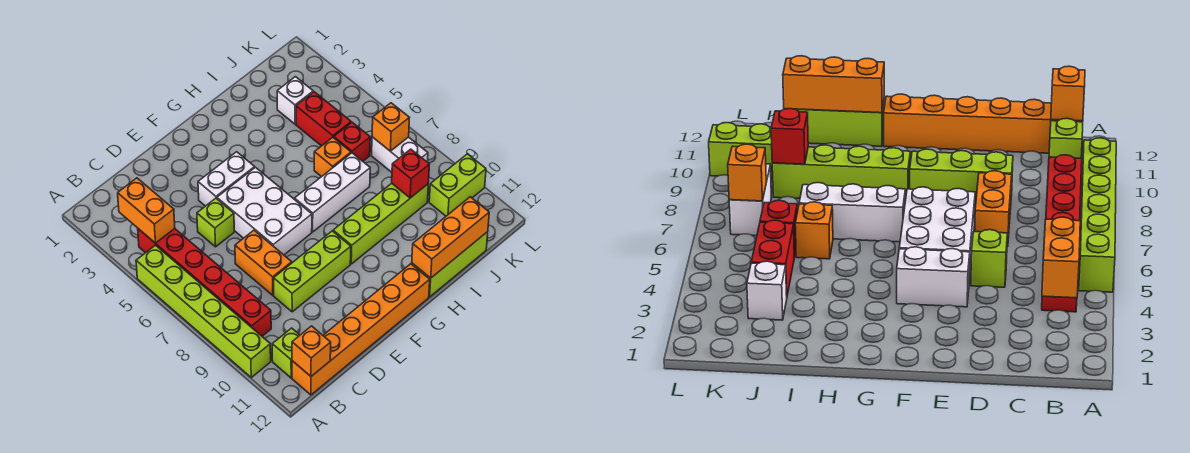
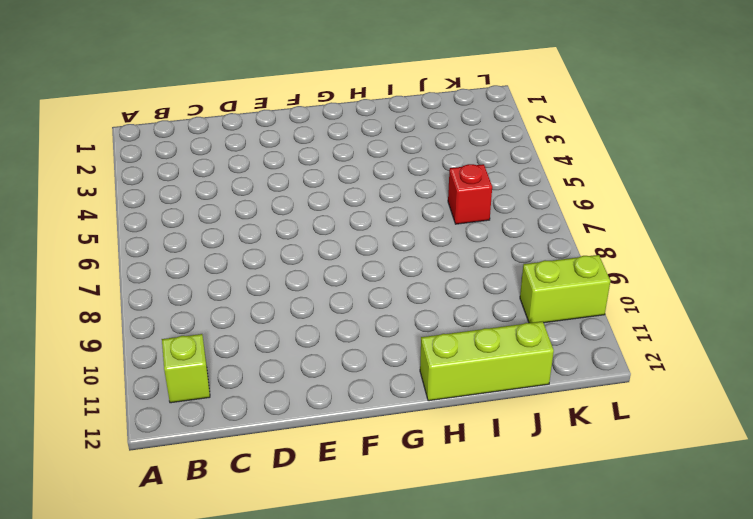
none -> lime 1x6 brick [136,245,271,377]
none -> red 1x6 brick [138,229,271,336]
none -> orange 1x6 brick [292,264,430,395]

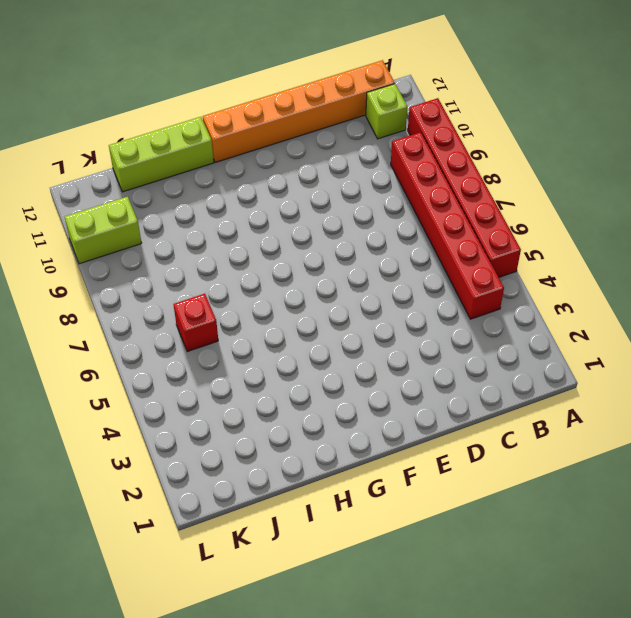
red 1x6 brick [408,98,521,277] -> lime 1x6 brick [136,245,271,377]
none -> lime 1x1 brick [197,198,234,247]
none -> orange 1x2 brick [235,230,292,295]
none -> lime 1x3 brick [274,231,351,312]

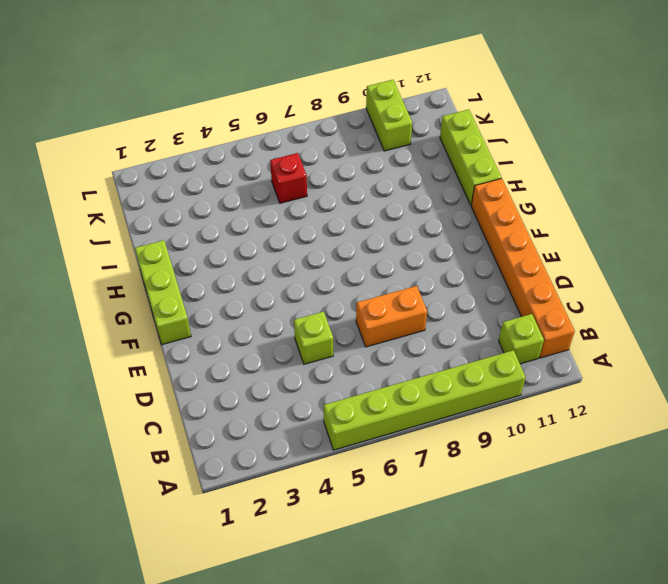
lime 1x3 brick [135,240,191,345] -> lime 1x3 brick moved to [274,231,351,312]
none -> red 1x6 brick [138,229,271,336]
none -> white 1x2 brick [198,152,255,206]
none -> white 2x3 brick [217,167,312,255]

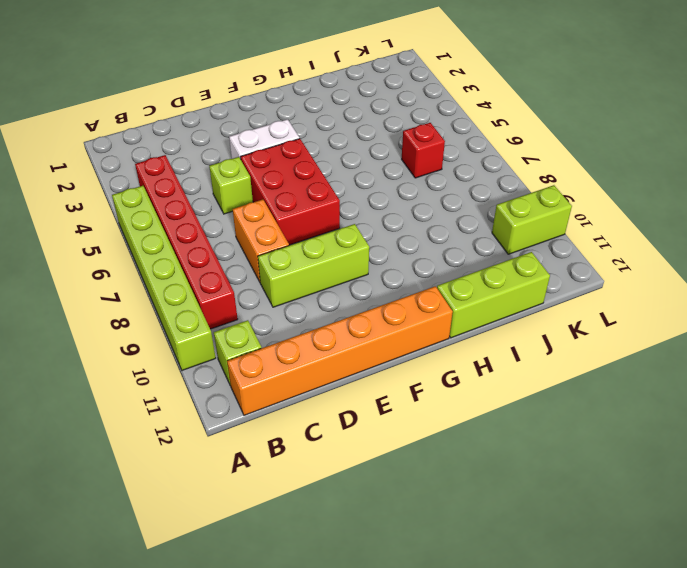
red 2x3 brick [241,139,340,245] -> white 2x3 brick [217,167,312,255]
none -> white 1x3 brick [295,153,370,232]
none -> lime 1x4 brick [333,183,428,264]
none -> orange 1x1 brick [314,137,351,177]

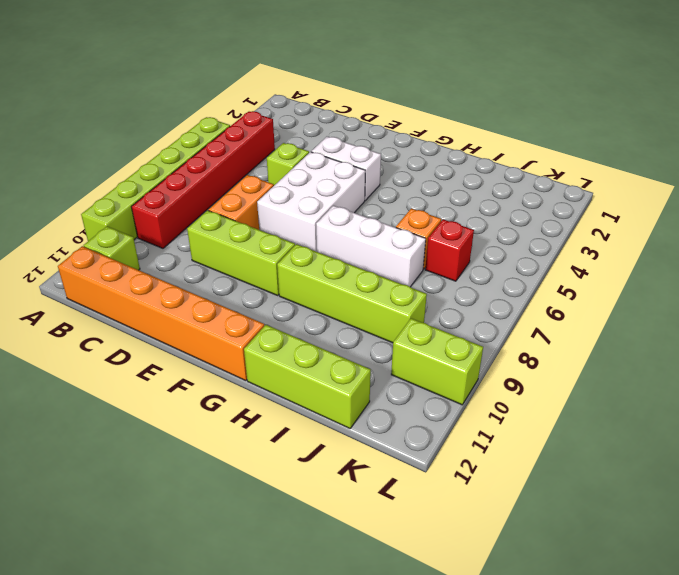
none -> white 1x1 brick [277,77,313,124]
none -> red 1x2 brick [296,92,351,146]
none -> white 1x2 brick [372,137,428,172]

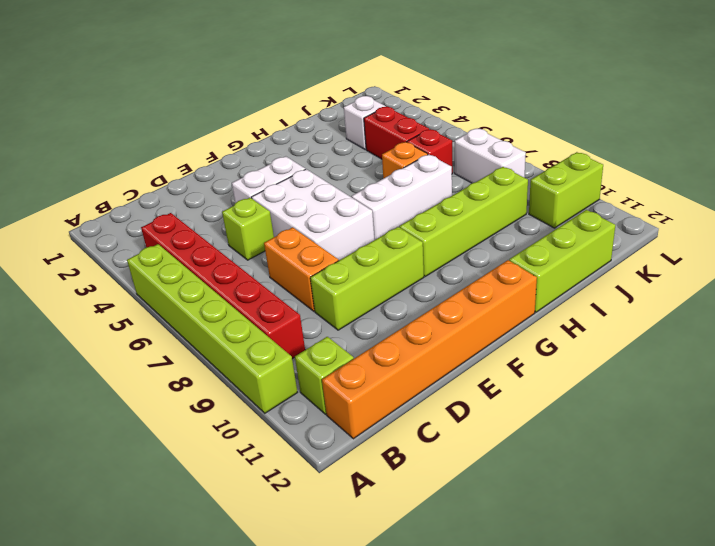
none -> orange 1x2 brick [118,178,175,243]
none -> orange 1x1 brick [292,326,331,376]
none -> orange 1x3 brick [412,197,489,278]

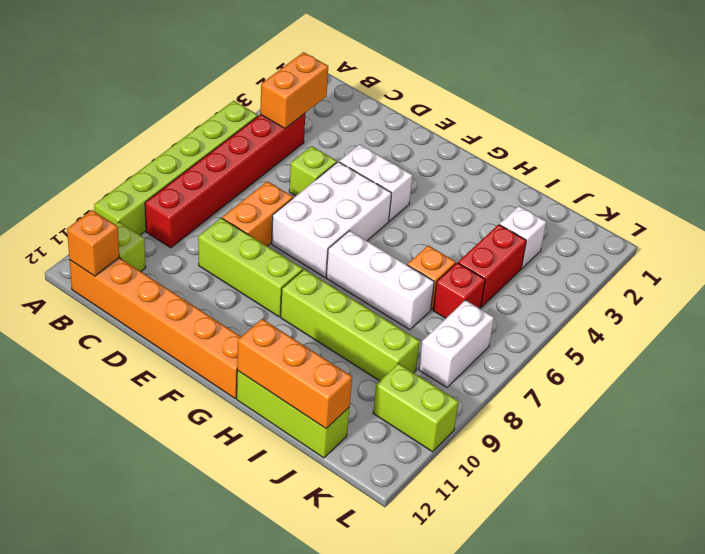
none -> red 1x1 brick [392,149,429,198]
none -> orange 1x1 brick [372,103,409,151]

